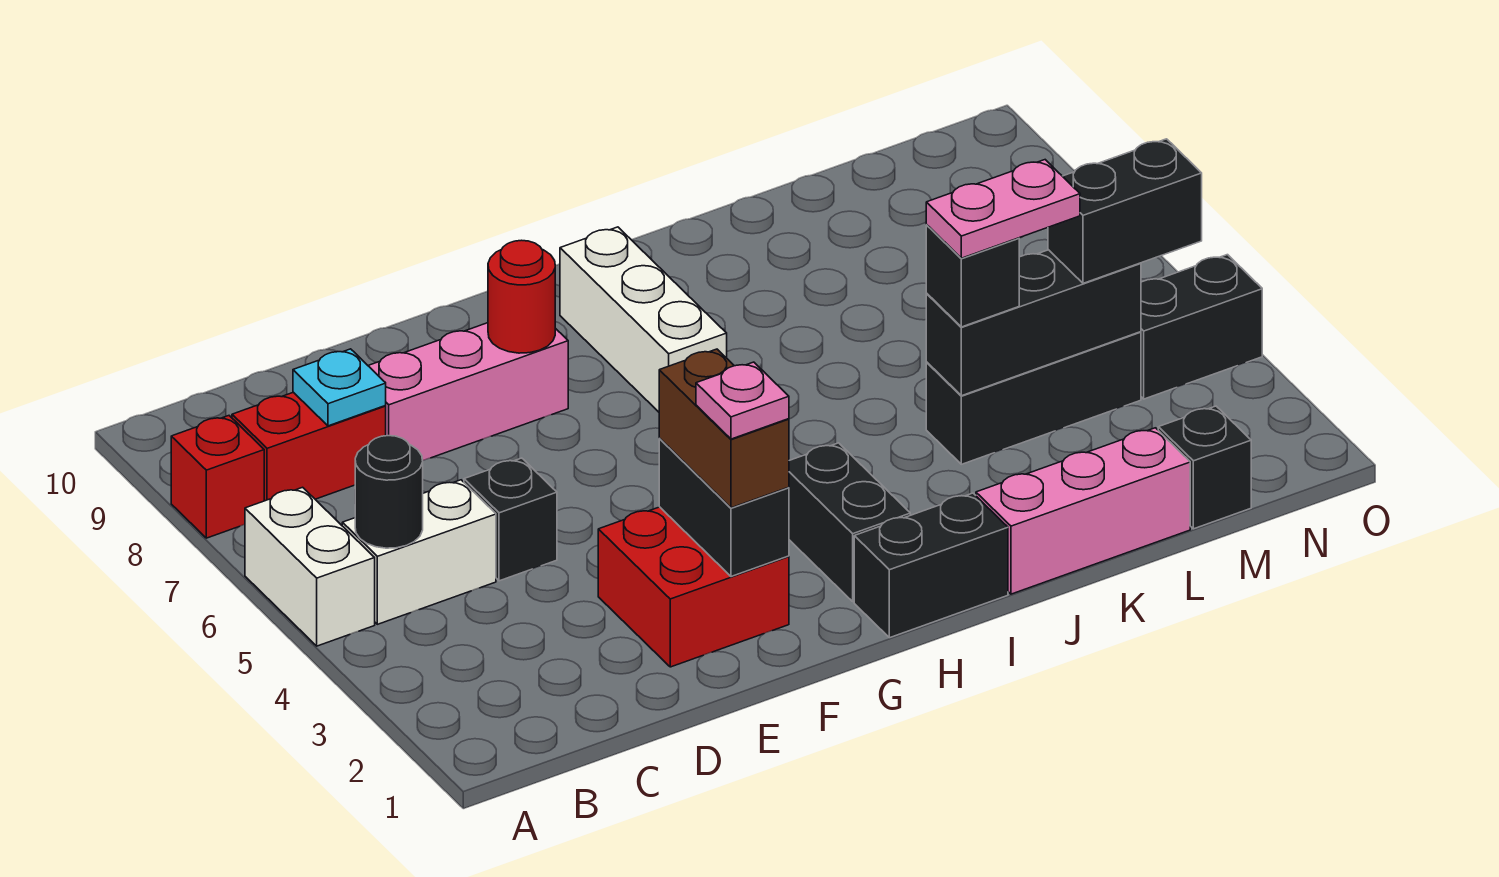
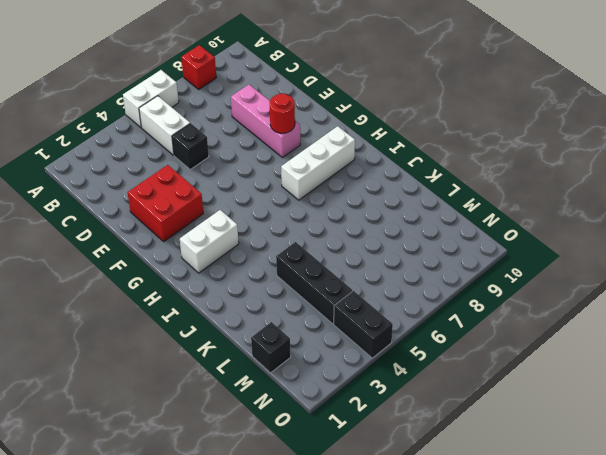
white 1x2 brick [180,210,239,273] -> black 1x2 brick [789,443,910,602]
none -> red 1x2 brick [232,392,386,501]
none -> black 1x2 brick [854,493,1008,638]
none -> pink 1x3 brick [976,428,1190,594]

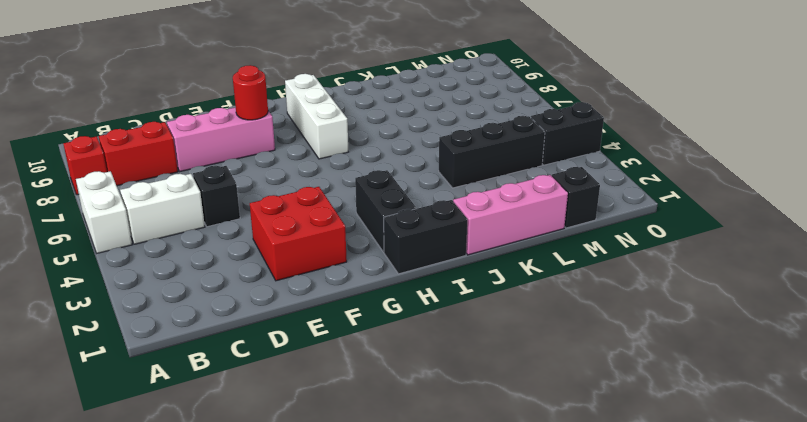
none -> black 1x1 round brick [355,436,423,548]
none -> cyan 1x1 plate [293,349,386,426]
none -> black 1x2 brick [659,439,789,577]

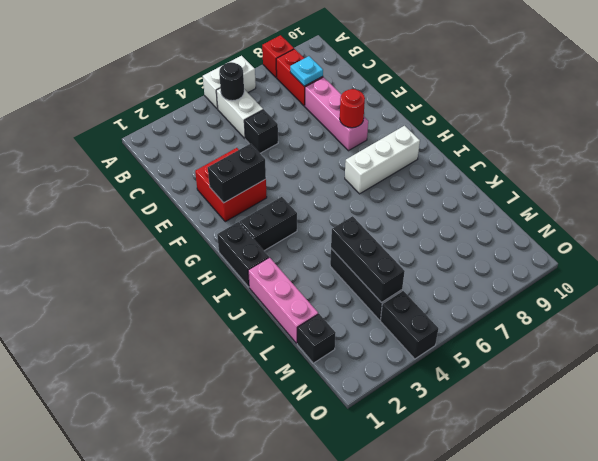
none -> brown 1x2 brick [659,349,789,508]
none -> black 1x1 brick [926,225,1019,327]
none -> black 1x2 brick [1048,139,1202,283]

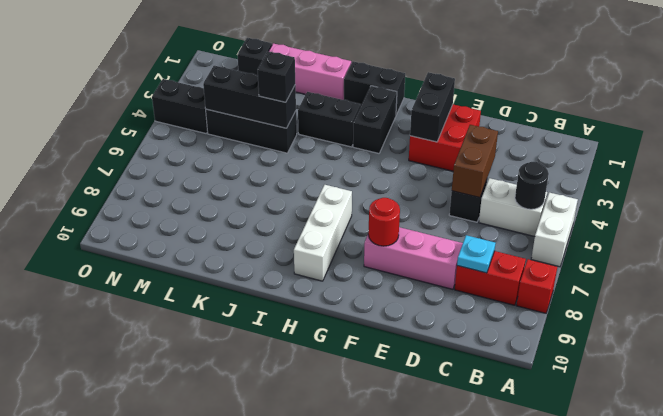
brown 1x2 brick [452,125,498,198] -> brown 1x2 brick moved to [659,349,789,508]
black 1x2 brick [298,92,361,147] -> black 1x2 brick moved to [1048,139,1202,283]
none -> pink 1x1 plate [696,362,789,439]
none -> pink 1x2 plate [926,160,1080,258]

